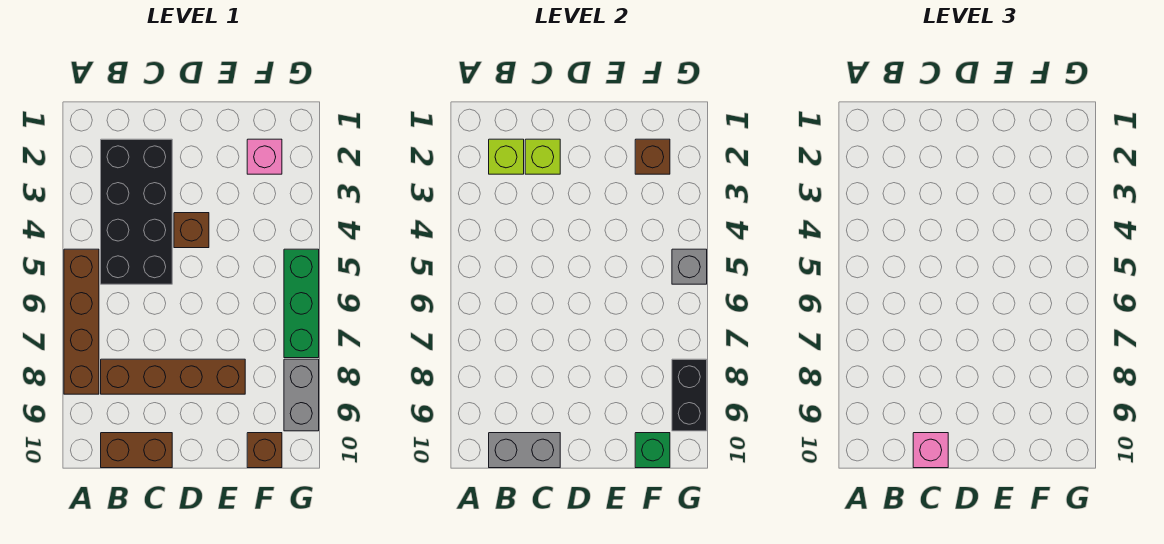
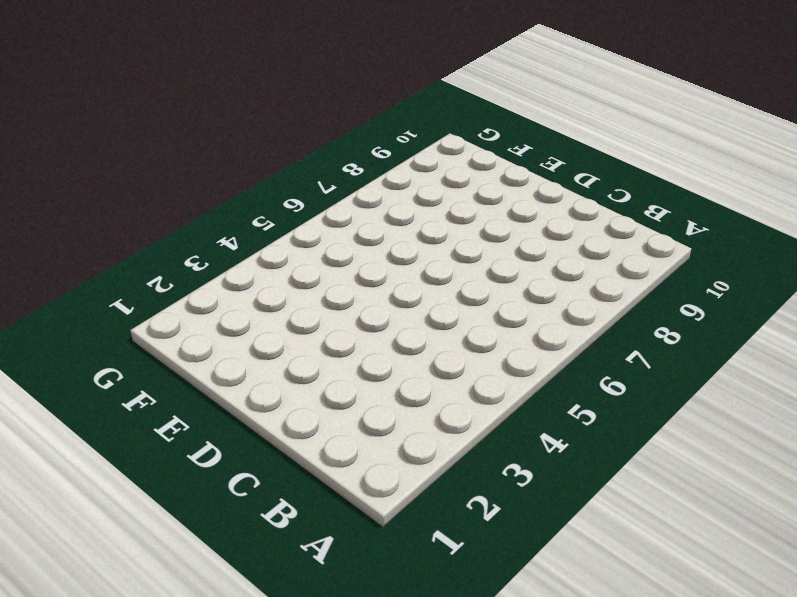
none -> brown 1x4 brick [64,249,99,394]
none -> black 2x4 brick [101,139,172,284]
none -> brown 1x4 brick [101,359,245,394]

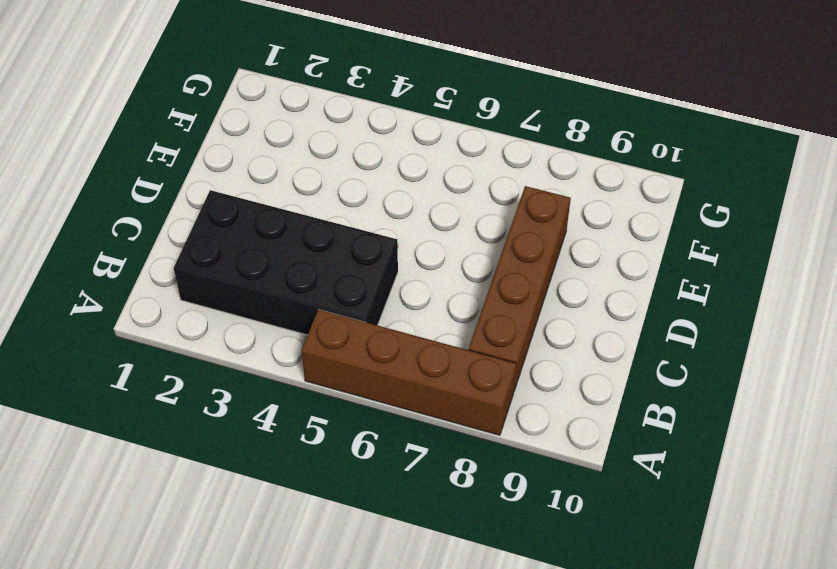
none -> brown 1x2 brick [101,433,172,468]
none -> brown 1x1 brick [174,213,209,248]
none -> pink 1x1 brick [247,139,282,174]

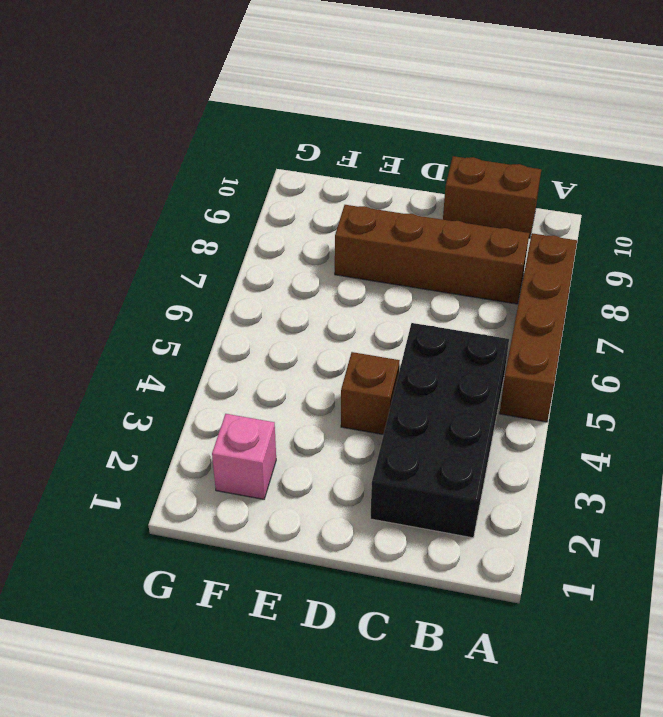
none -> brown 1x1 brick [247,433,282,468]
none -> green 1x3 brick [284,249,319,358]
none -> grey 1x2 brick [284,359,319,431]

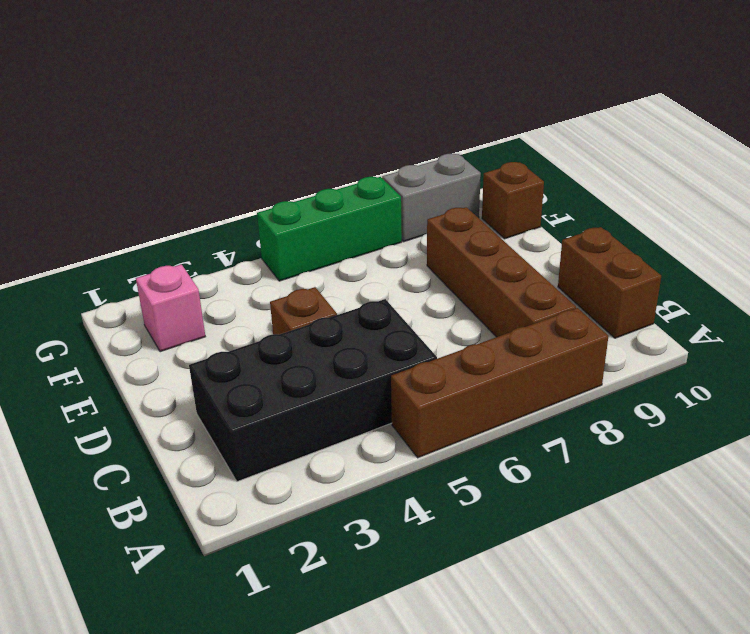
none -> lime 1x1 brick [489,139,524,174]
none -> grey 1x2 brick [489,433,560,468]
none -> lime 1x1 brick [525,139,560,174]

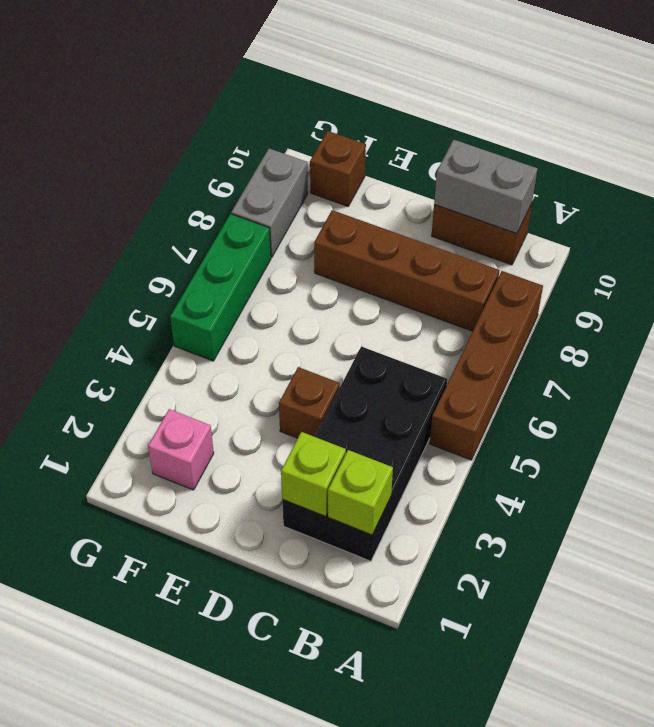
none -> brown 1x1 brick [635,139,670,174]
none -> green 1x1 brick [635,433,670,468]
none -> grey 1x1 brick [672,249,707,284]

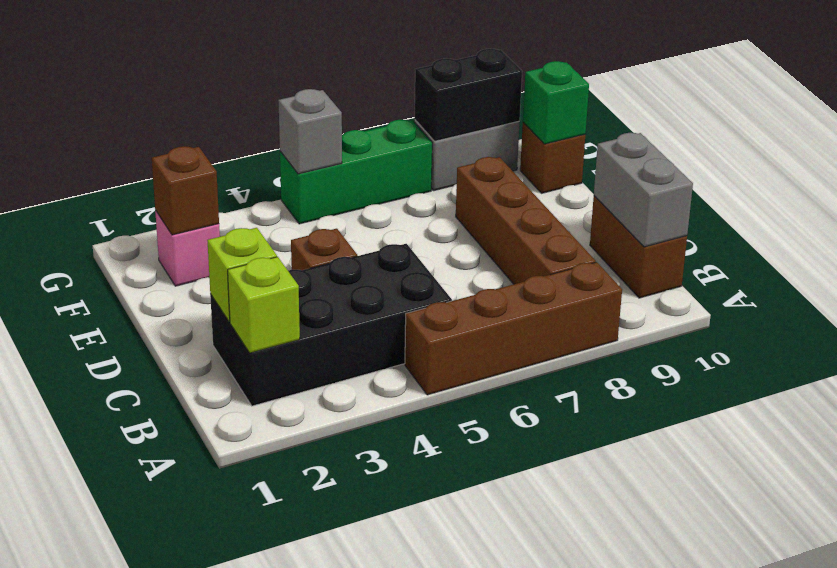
none -> pink 1x1 brick [913,433,948,468]

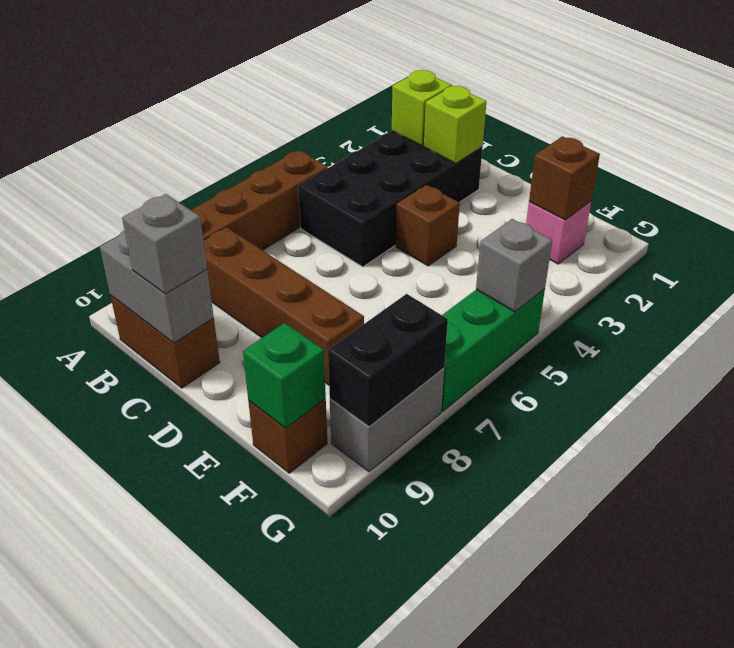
grey 1x1 brick [122,194,207,294] -> pink 1x1 brick [913,433,948,468]

